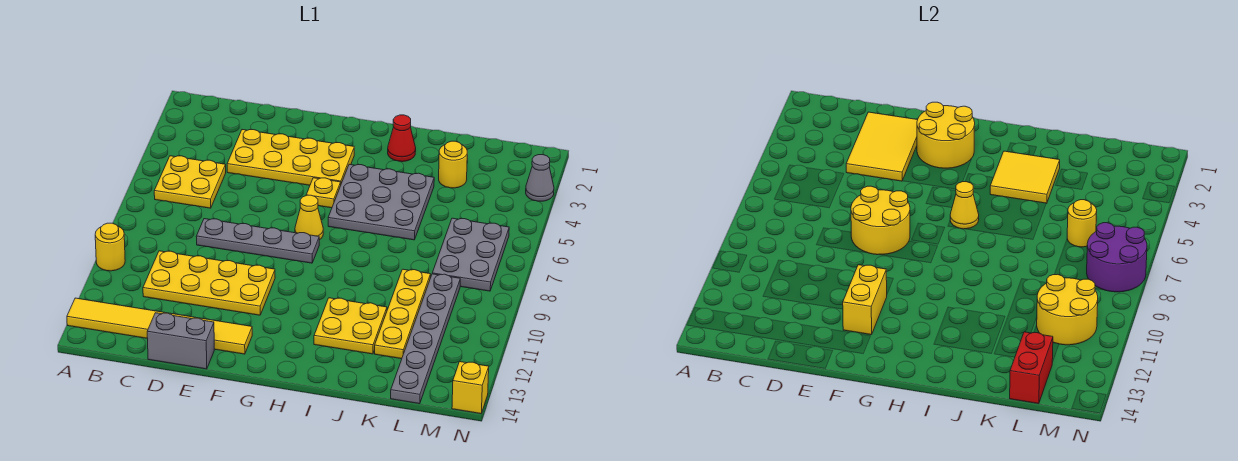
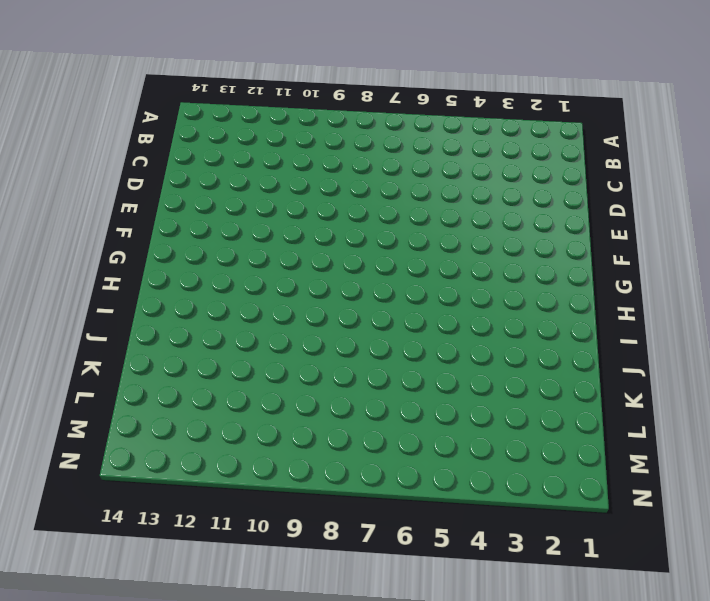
none -> yellow 1x1 round brick [95,223,125,271]
none -> yellow 1x6 tile [67,298,252,354]
none -> yellow 2x2 plate [154,156,226,208]

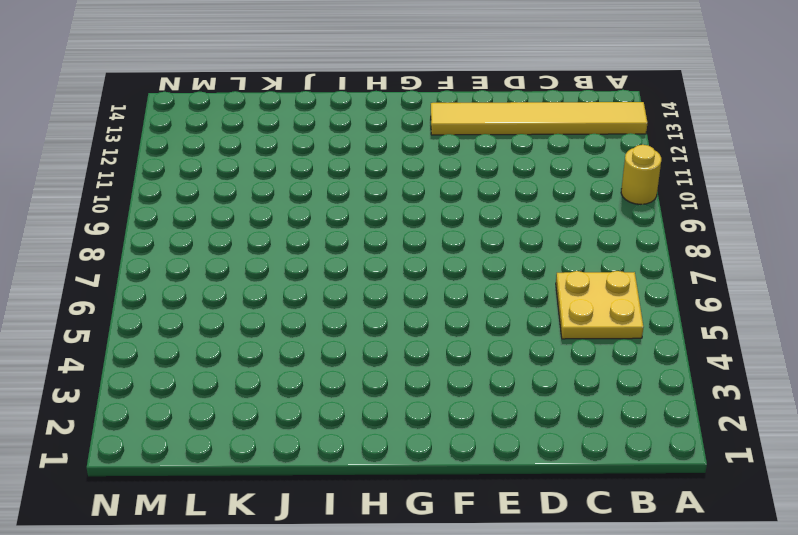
none -> yellow 2x4 plate [143,251,275,315]
none -> yellow 2x4 plate [227,130,354,185]
none -> grey 1x4 plate [196,219,319,263]

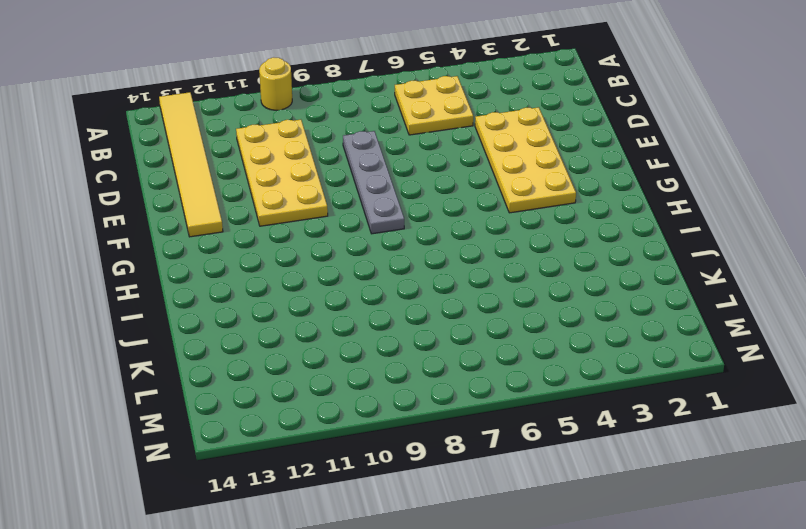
none -> grey 1x2 brick [147,313,214,369]
none -> yellow 1x1 plate [306,178,341,208]
none -> yellow 1x1 cone [295,195,323,240]

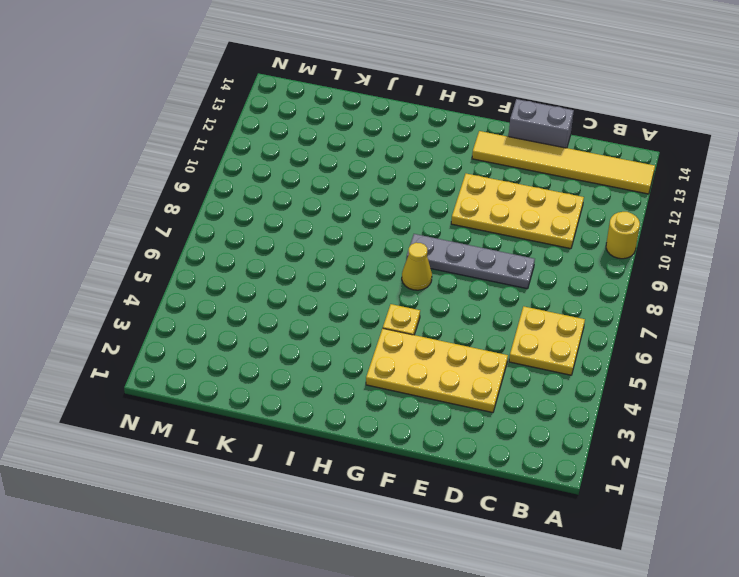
none -> grey 3x3 plate [328,164,434,240]
none -> red 1x1 cone [388,115,416,162]
none -> yellow 2x2 plate [314,298,387,354]

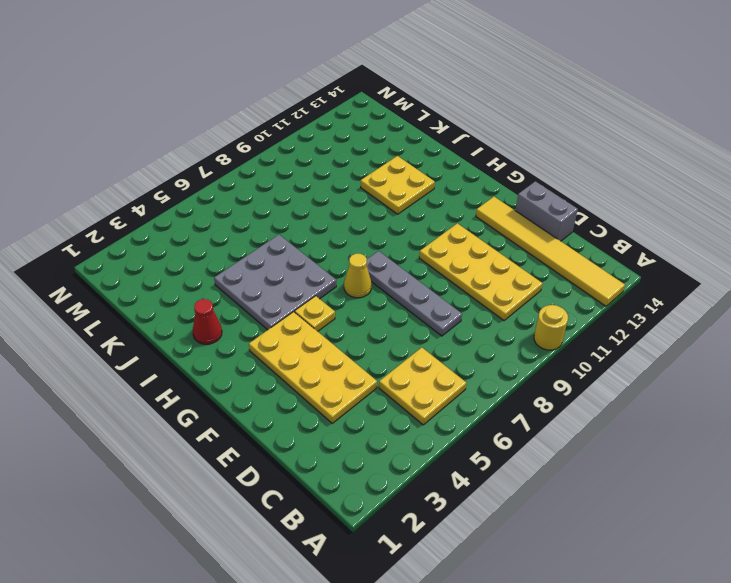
none -> yellow 1x1 round brick [439,141,467,188]
none -> yellow 1x4 plate [375,269,431,359]
none -> grey 2x3 plate [432,218,509,291]

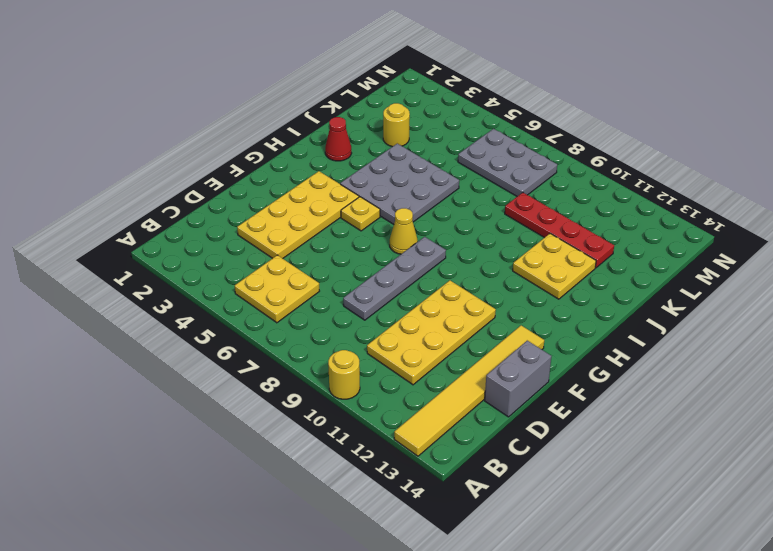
red 1x4 plate [505,192,614,268] -> yellow 1x4 plate [375,269,431,359]
none -> grey 1x6 plate [391,274,460,404]
none -> grey 1x1 cone [526,155,554,201]
none -> yellow 1x1 brick [452,362,489,414]

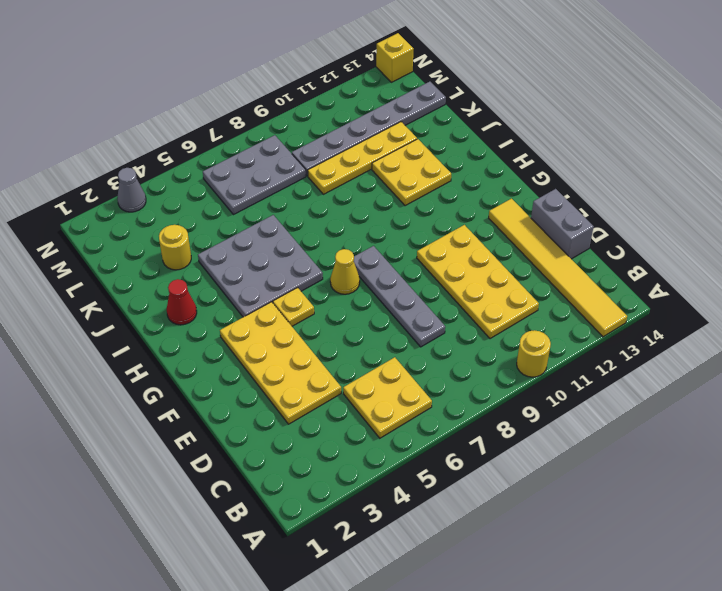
none -> yellow 2x3 tile [846,112,917,181]
none -> yellow 2x2 round brick [851,186,910,255]
none -> yellow 2x2 round brick [917,102,975,168]

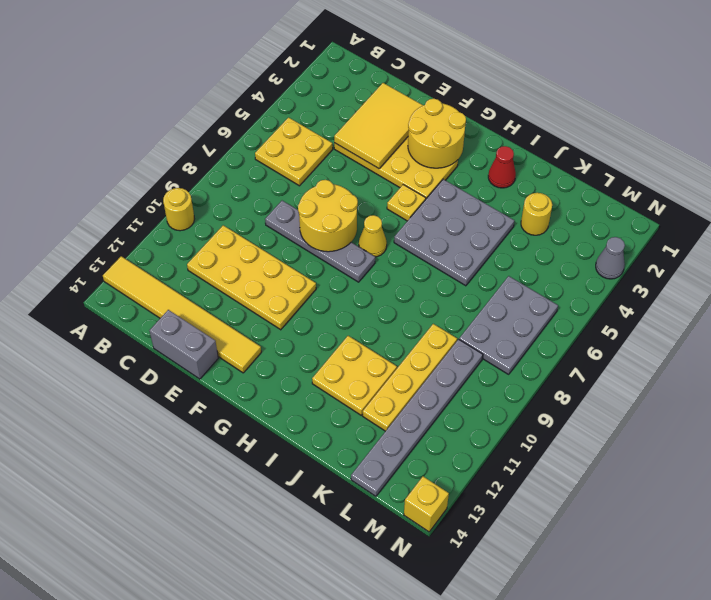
none -> yellow 1x2 brick [843,265,887,335]
none -> yellow 1x1 cone [950,182,979,229]
none -> yellow 2x2 tile [990,151,1060,204]

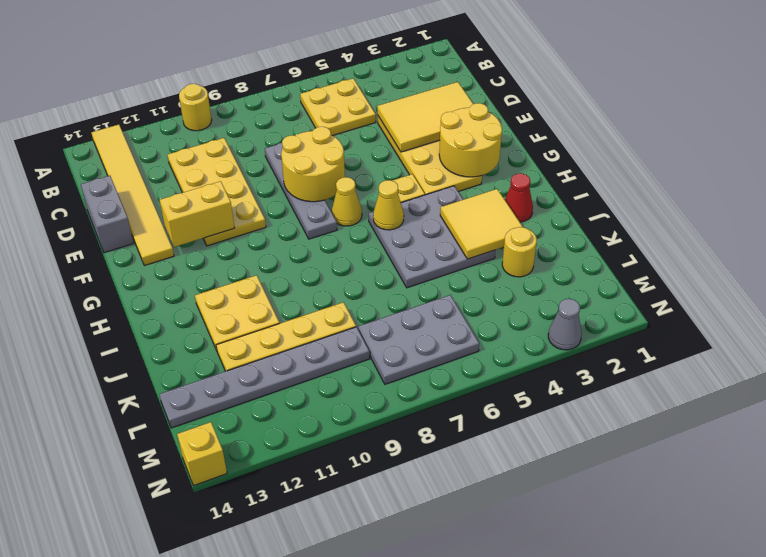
none -> yellow 1x1 round brick [1067,200,1097,247]
none -> yellow 2x2 round brick [1037,274,1098,345]
none -> red 1x2 brick [1010,332,1053,404]

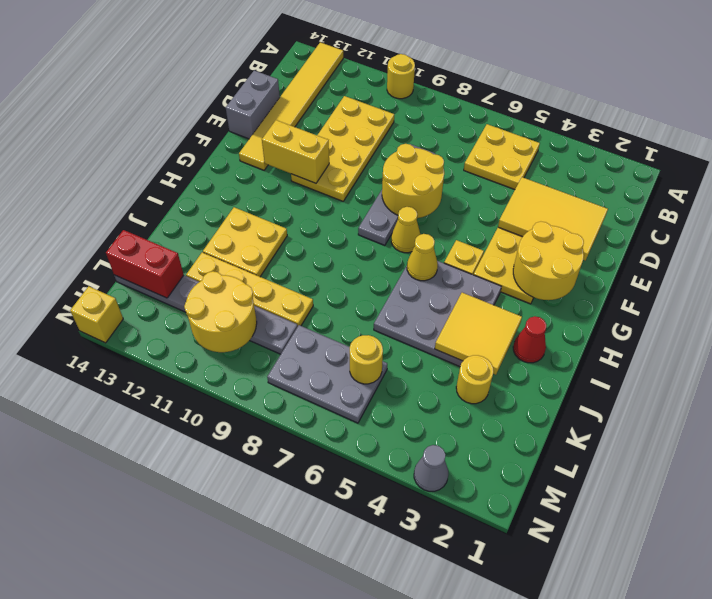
none -> purple 2x2 round brick [1087,223,1147,292]

